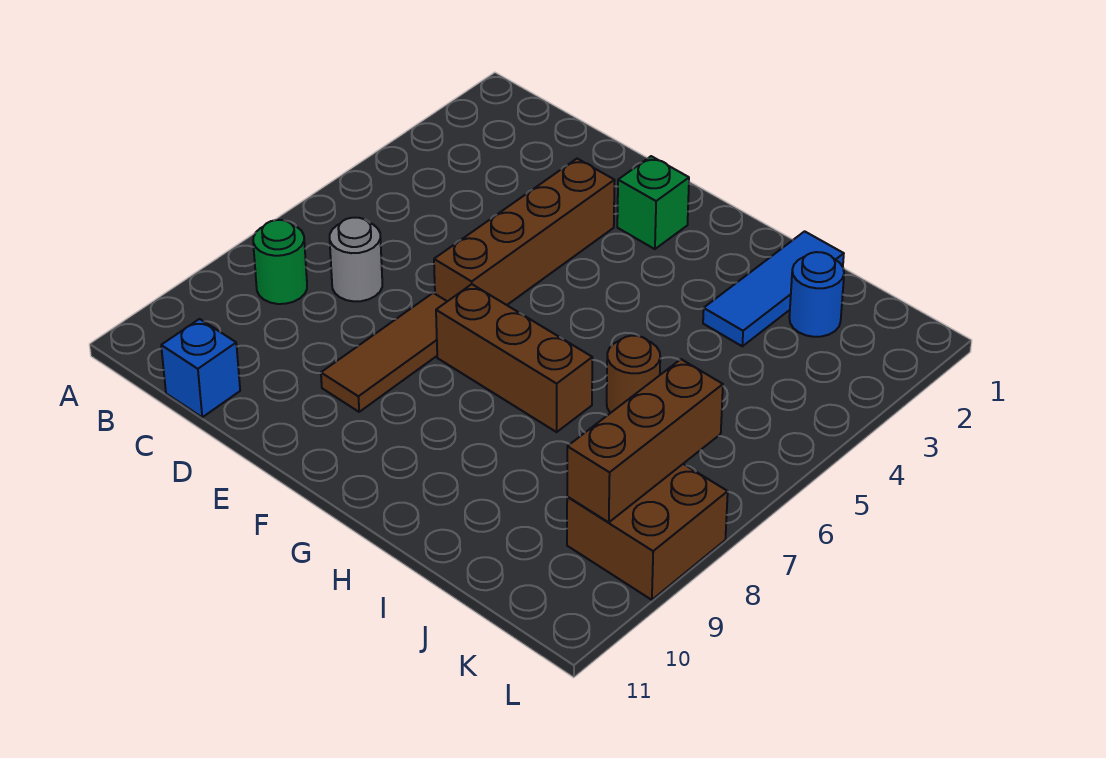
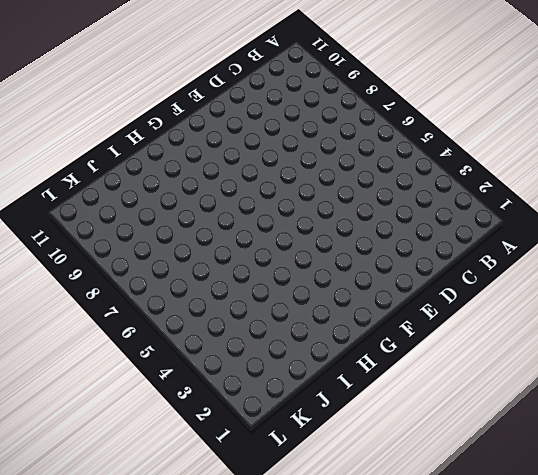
none -> green 1x1 round brick [253,220,307,304]
none -> grey 1x1 round brick [330,218,382,301]
none -> blue 1x1 brick [161,319,240,417]

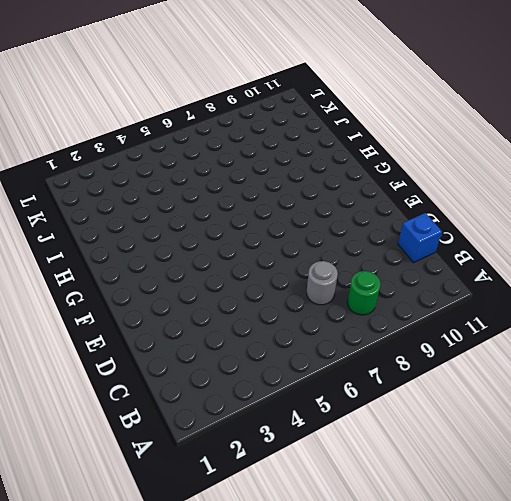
none -> brown 1x4 brick [434,159,615,305]
none -> brown 1x3 tile [321,293,447,412]
none -> green 1x1 brick [617,156,689,249]

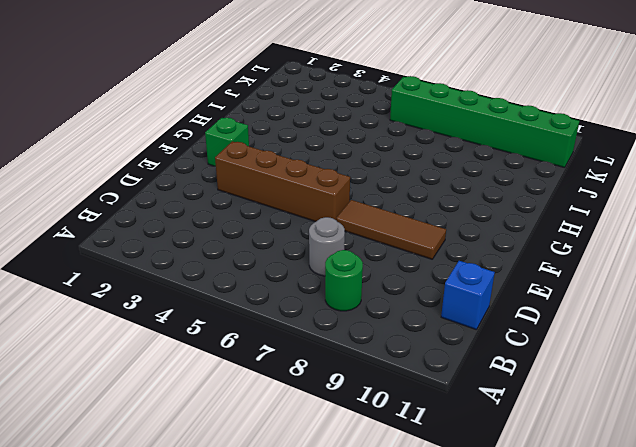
green 1x6 brick [390,76,579,168] -> brown 2x2 brick [567,464,728,600]
none -> brown 1x3 brick [436,284,592,432]
none -> blue 1x3 tile [703,231,844,346]
none -> brown 1x1 round brick [607,336,660,413]

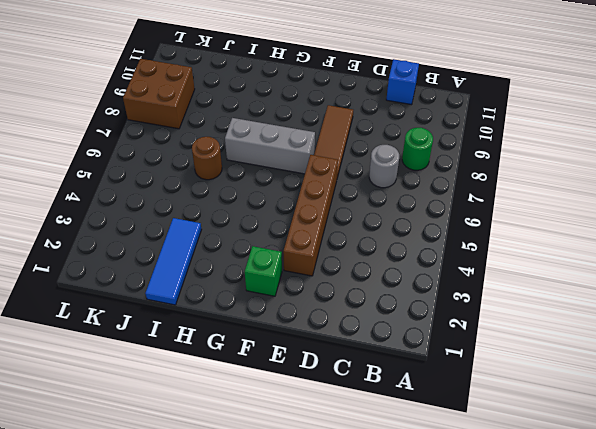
grey 1x3 brick [225,118,315,174] -> brown 1x3 brick [436,284,592,432]
none -> blue 1x1 round brick [789,252,844,337]
none -> brown 1x3 brick [567,359,723,522]

